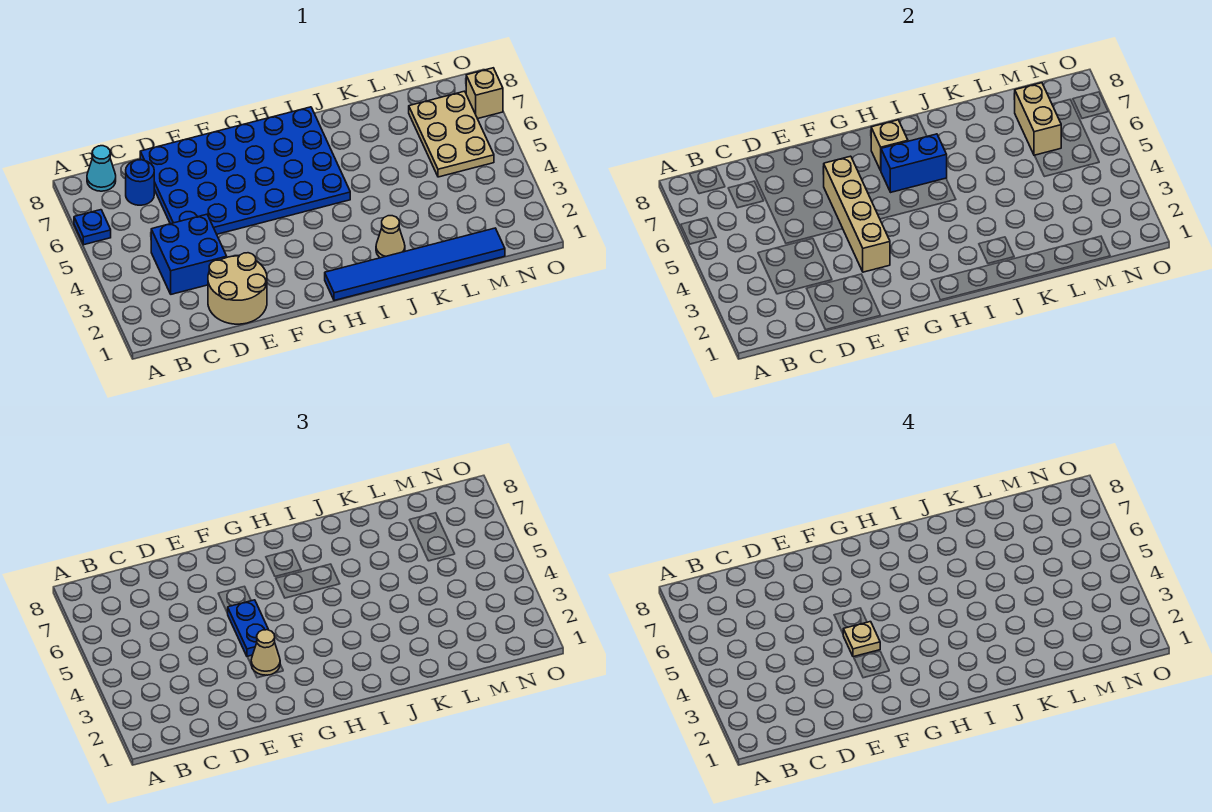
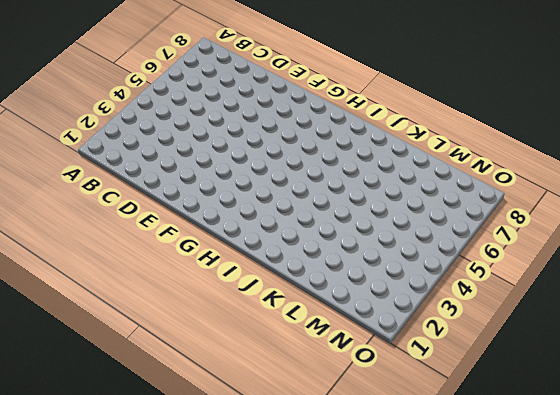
none -> blue 1x1 plate [74,210,111,245]
none -> cyan 1x1 cone [87,146,116,191]
none -> blue 2x2 brick [151,214,227,294]

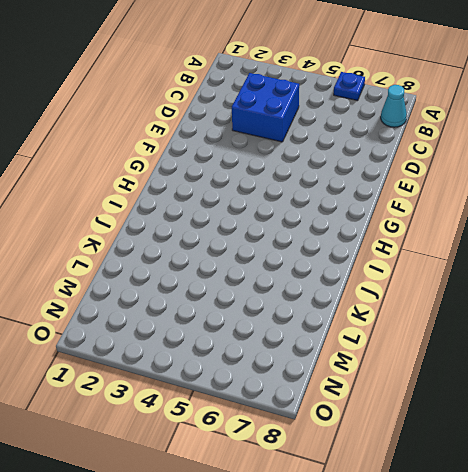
none -> blue 1x1 round brick [126,160,154,205]
none -> tan 2x2 round brick [208,253,267,324]
none -> blue 4x6 plate [140,107,350,234]

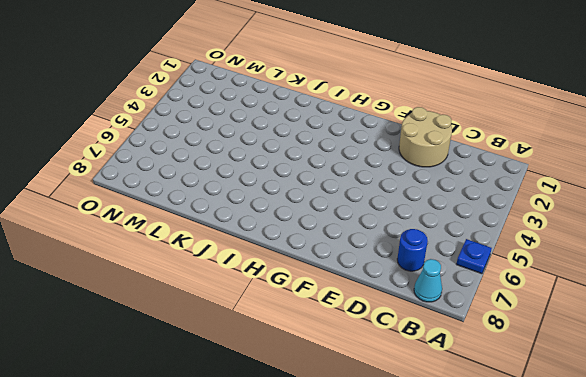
none -> blue 2x2 brick [151,214,227,294]
none -> blue 4x6 plate [140,107,350,234]
none -> blue 1x6 tile [325,228,505,301]

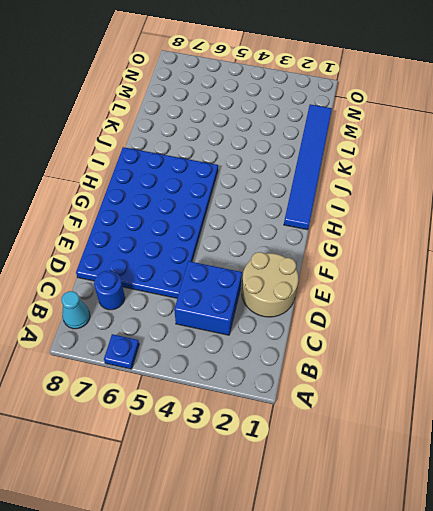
none -> tan 1x1 cone [376,216,405,258]
none -> tan 2x3 plate [409,91,494,177]
none -> tan 1x1 brick [466,68,503,119]

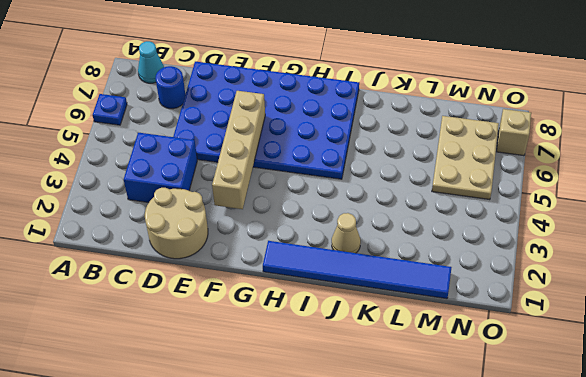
none -> blue 1x2 brick [881,134,947,192]
none -> tan 1x1 brick [871,120,908,170]
none -> tan 1x2 brick [1014,83,1061,156]

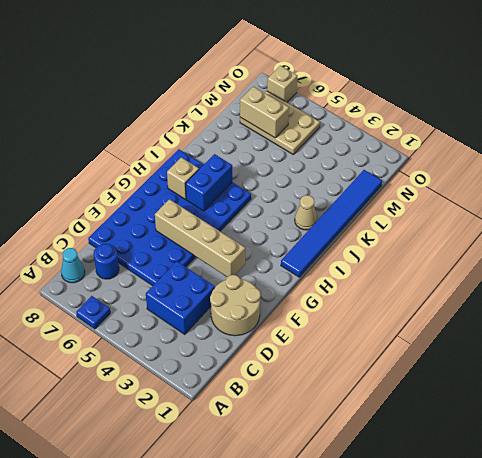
none -> tan 1x1 cone [251,630,280,675]
none -> blue 1x2 plate [228,600,268,656]
none -> tan 1x1 plate [843,622,880,657]

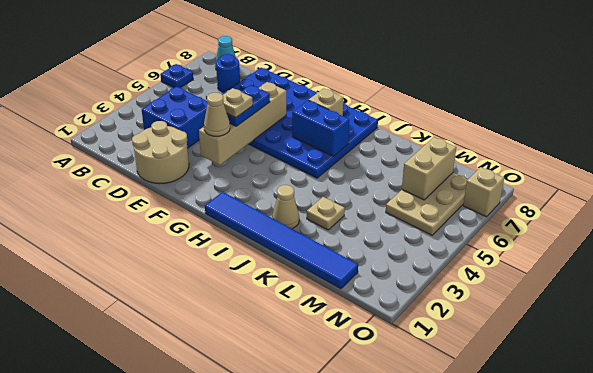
tan 1x1 plate [307,197,345,230] -> none

